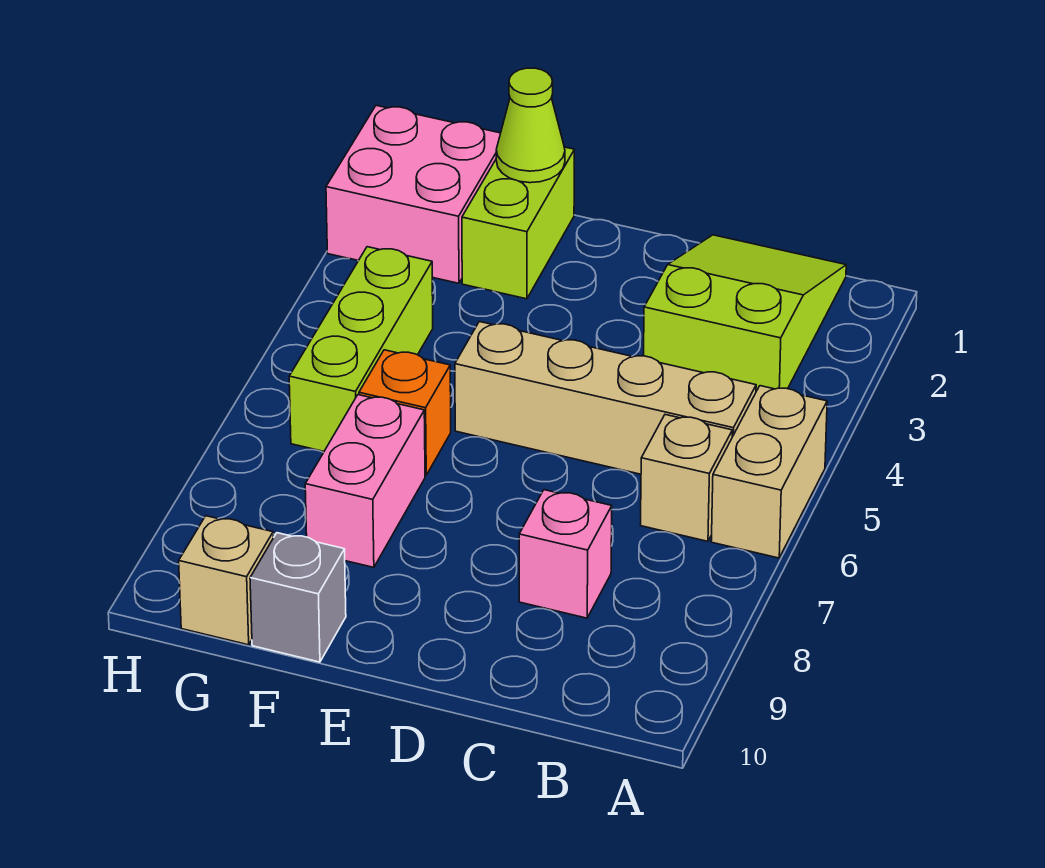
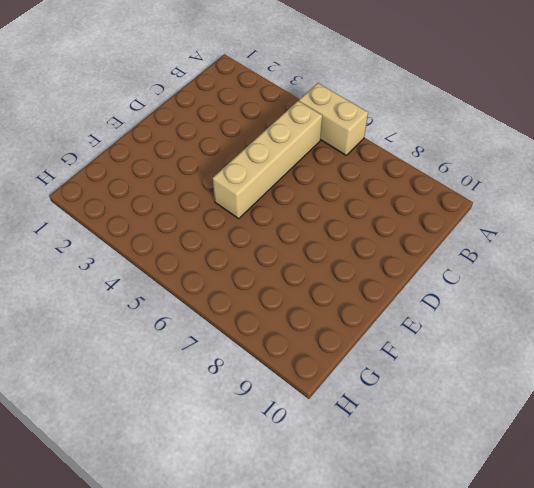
none -> lime 2x3 slope [644,235,846,391]
none -> tan 1x1 brick [641,415,732,541]
none -> pink 1x1 brick [519,490,612,618]

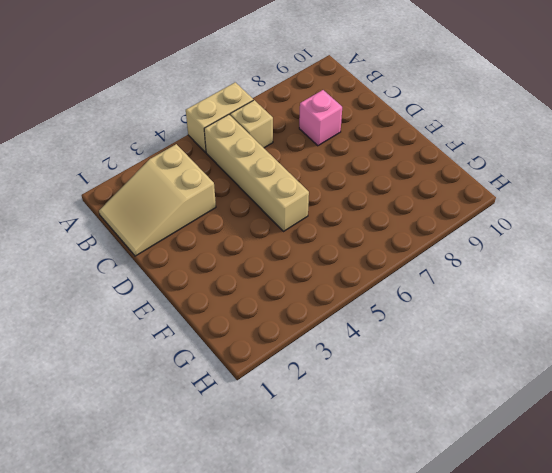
tan 2x3 slope [99,144,216,256] -> lime 2x3 slope [644,235,846,391]
none -> lime 1x2 brick [462,147,574,299]
none -> orange 1x1 brick [359,350,451,475]
none -> pink 1x2 brick [305,395,425,567]

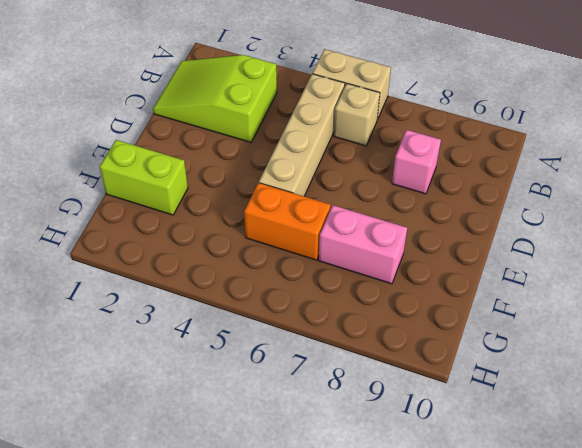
orange 1x2 brick [244,183,331,260] -> orange 1x1 brick [359,350,451,475]
none -> grey 1x1 brick [250,533,346,662]
none -> pink 2x2 brick [326,105,501,283]
none -> lime 1x3 brick [289,247,433,451]

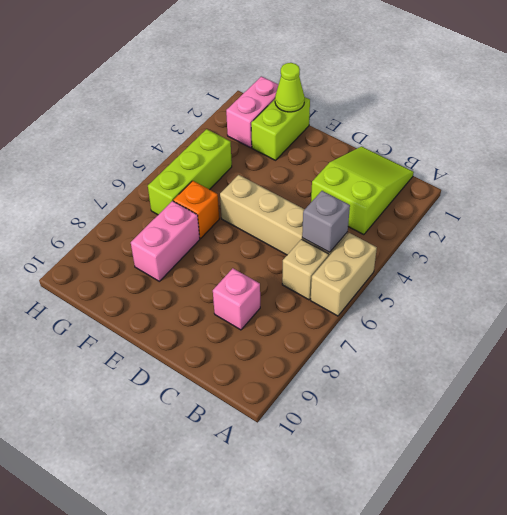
grey 1x1 brick [302,191,350,252] -> grey 1x1 brick moved to [250,533,346,662]
pink 1x2 brick [226,76,279,148] -> pink 2x2 brick [326,105,501,283]
none -> tan 1x1 brick [179,516,273,645]

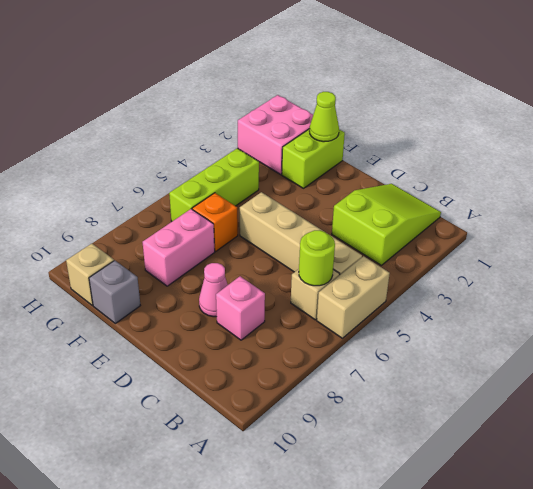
lime 1x1 round brick [299,230,335,286] -> none
pink 1x1 cone [199,263,228,317] -> none

